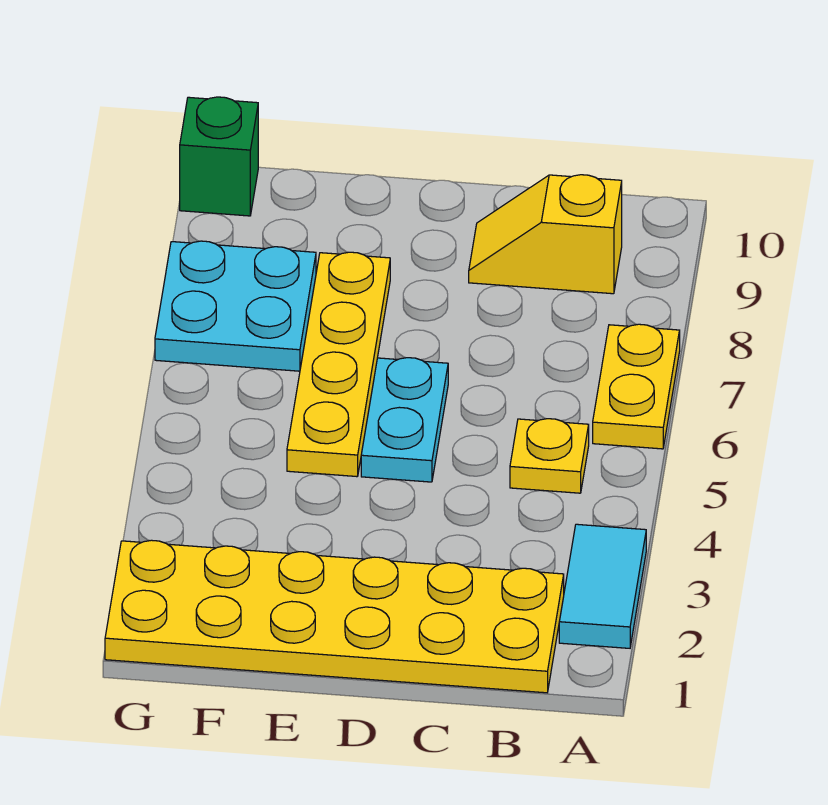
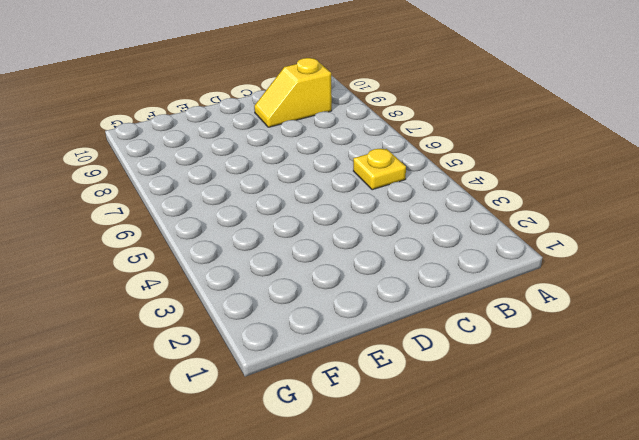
none -> cyan 1x2 tile [559,524,646,648]
none -> yellow 1x2 plate [593,324,680,449]

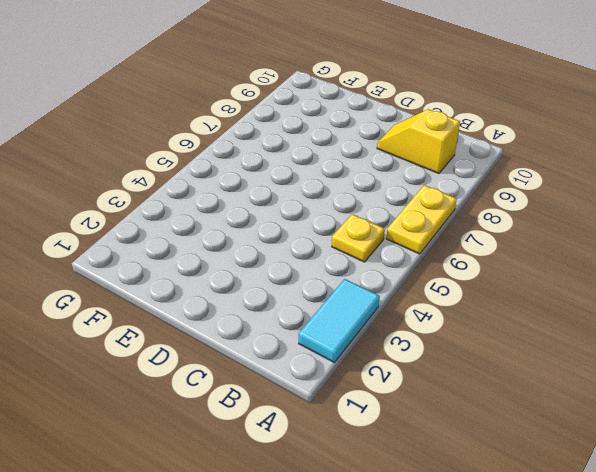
none -> yellow 2x6 plate [105,540,564,693]
none -> cyan 1x2 plate [361,358,448,482]

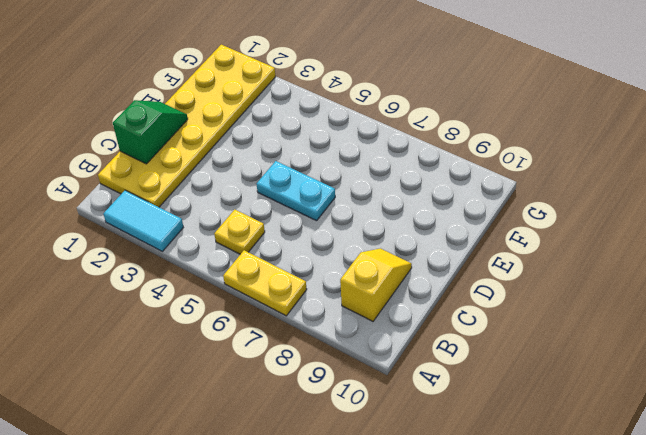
green 1x2 slope [113,100,188,164] -> none
none -> yellow 1x4 plate [287,252,390,477]
none -> cyan 2x2 plate [155,241,316,371]

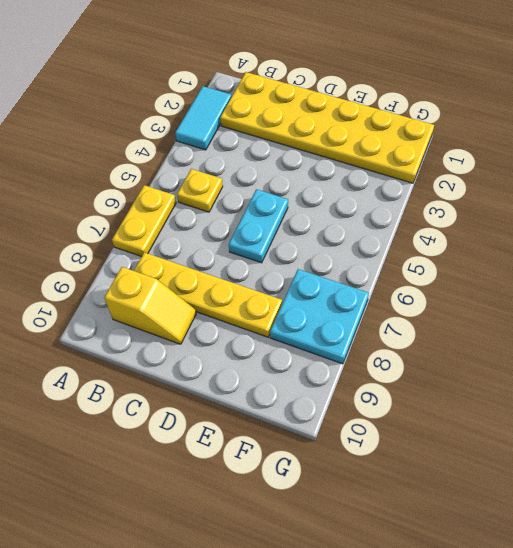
yellow 1x4 plate [134,252,282,337] -> yellow 1x4 plate turned to [287,252,390,477]
none -> green 1x1 brick [180,97,258,216]

